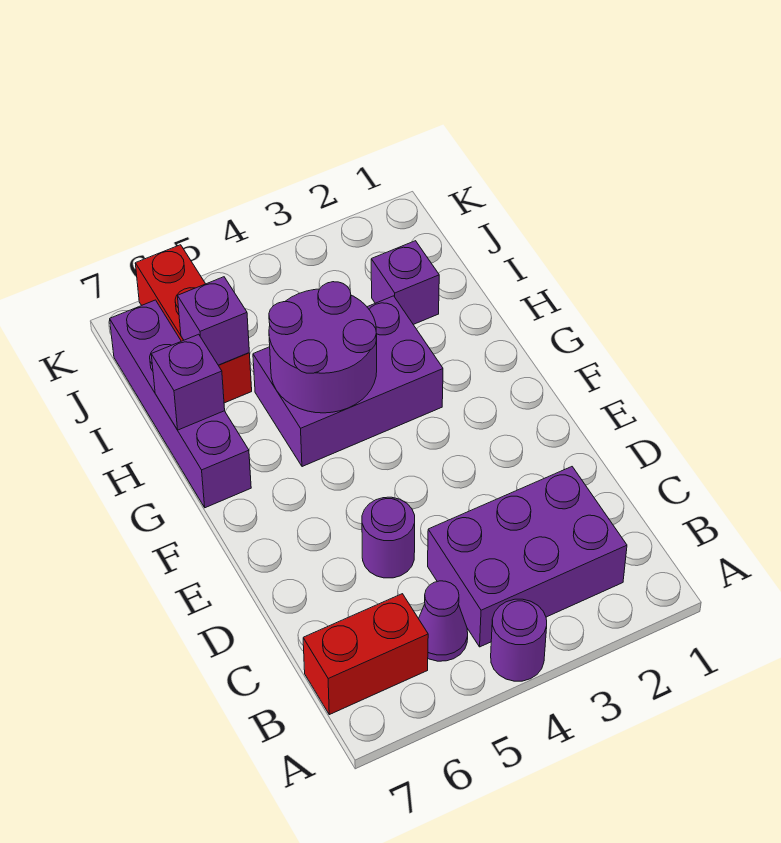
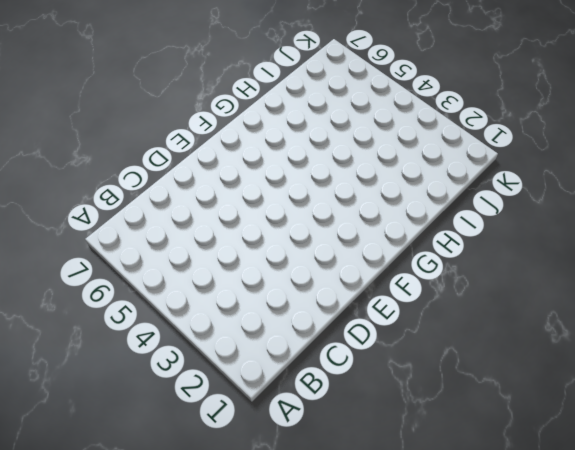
none -> purple 1x1 round brick [491,599,547,681]
none -> purple 2x3 brick [428,467,627,647]
none -> purple 1x1 cone [419,581,468,661]

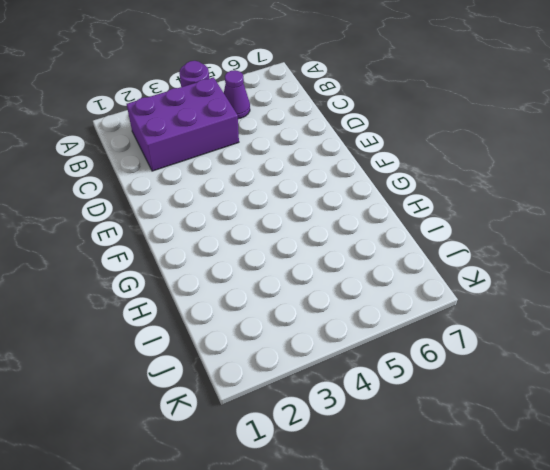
none -> red 1x2 brick [303,594,428,715]
none -> purple 1x1 round brick [362,497,415,578]
none -> purple 2x3 brick [253,296,443,467]

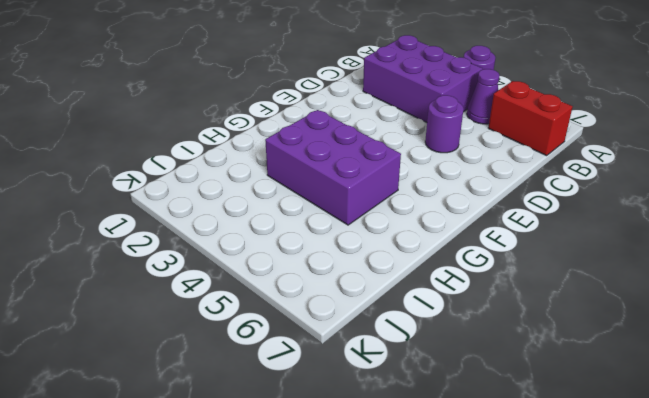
none -> purple 1x4 brick [110,300,251,508]
none -> purple 1x1 brick [371,241,439,325]
none -> red 1x3 brick [135,245,252,403]

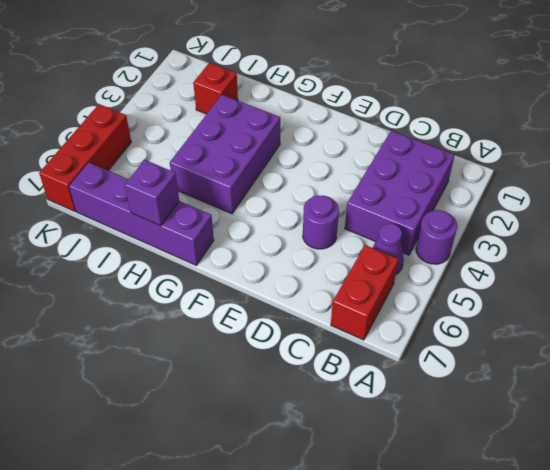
red 1x1 brick [193,63,238,114] -> purple 1x1 brick [371,241,439,325]
red 1x3 brick [39,104,131,211] -> red 1x3 brick turned to [135,245,252,403]
none -> purple 2x2 round brick [269,282,377,413]
none -> purple 1x1 brick [178,277,249,365]

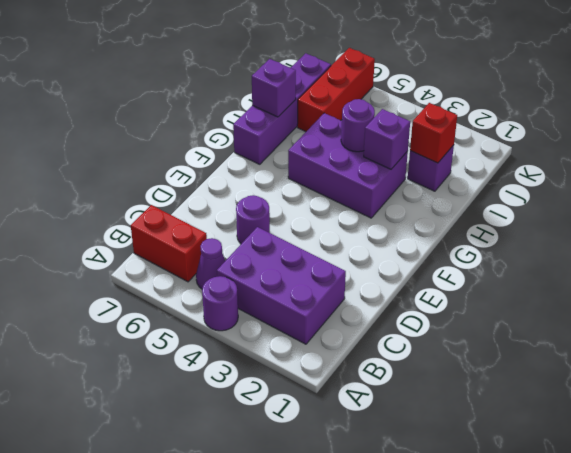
purple 1x1 brick [364,109,410,169] -> purple 1x1 brick moved to [178,277,249,365]
purple 1x1 round brick [341,99,375,152] -> purple 2x2 round brick [269,282,377,413]
red 1x1 brick [410,103,457,163] -> none

